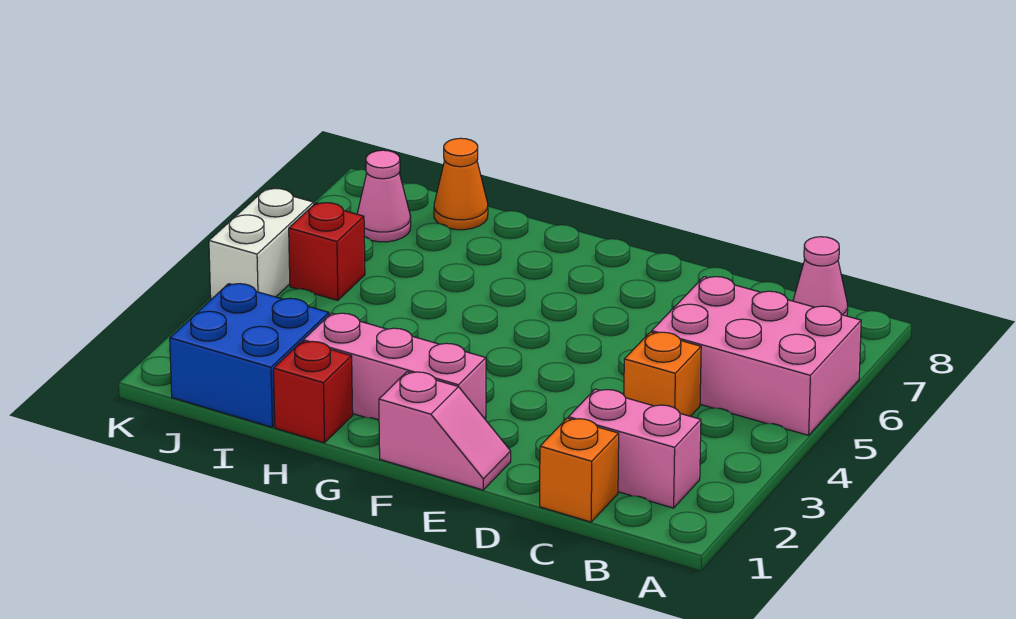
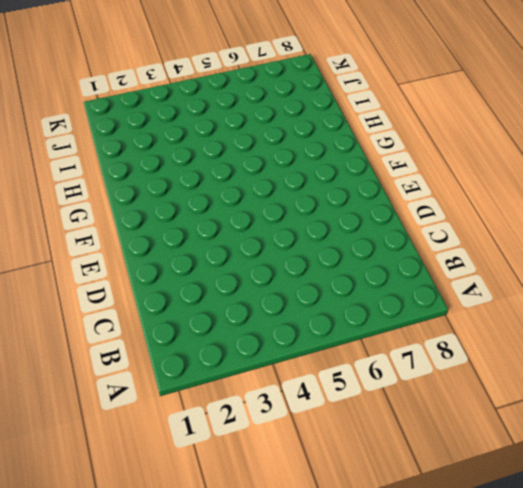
none -> pink 2x3 brick [652,277,861,435]
none -> pink 1x2 brick [568,389,701,508]
none -> pink 1x1 cone [793,237,848,316]

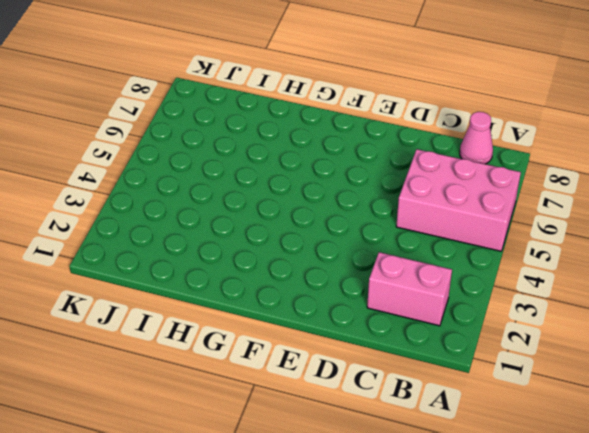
none -> orange 1x1 brick [540,418,619,522]
none -> orange 1x1 brick [624,332,701,416]
none -> pink 1x2 slope [379,372,511,490]

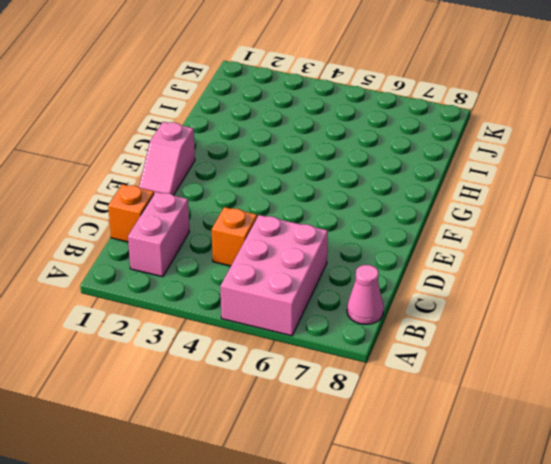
none -> pink 1x3 brick [303,313,486,420]
none -> red 1x1 brick [274,341,353,443]
none -> blue 2x2 brick [170,284,329,427]

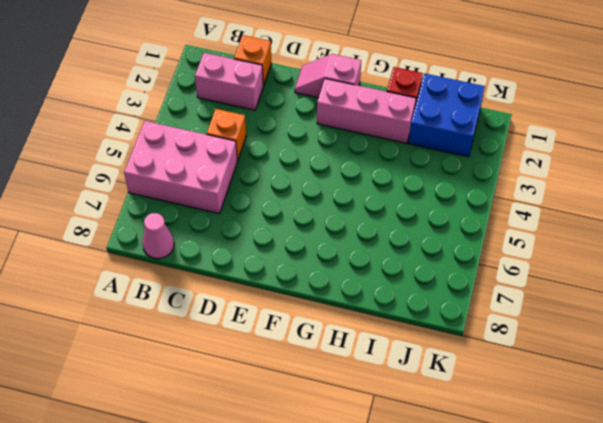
none -> orange 1x1 cone [434,138,488,230]
none -> red 1x1 brick [289,203,365,300]
none -> pink 1x1 cone [357,150,411,242]

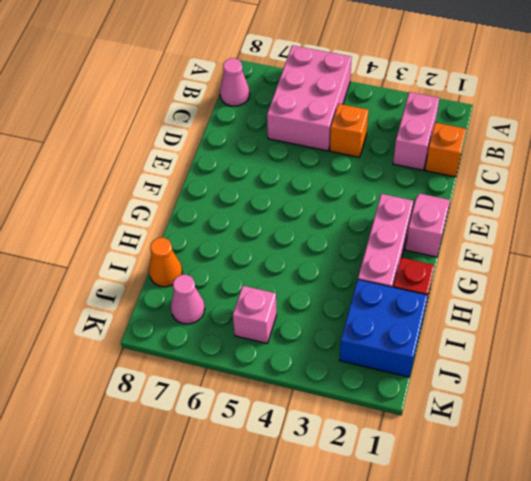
pink 1x1 brick [233,286,277,343] -> red 1x1 brick [289,203,365,300]
none -> white 1x2 brick [209,188,314,299]

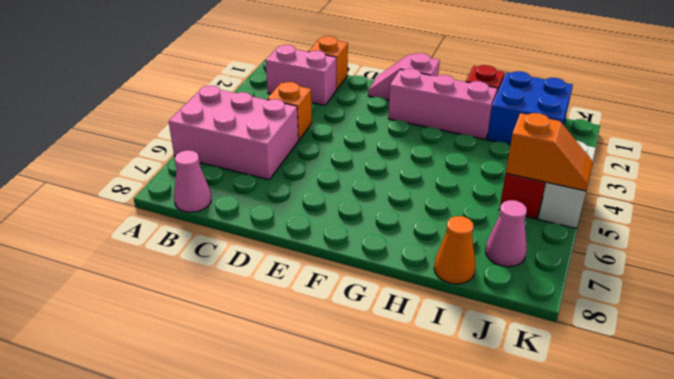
orange 1x2 slope [506,113,593,191] -> none

